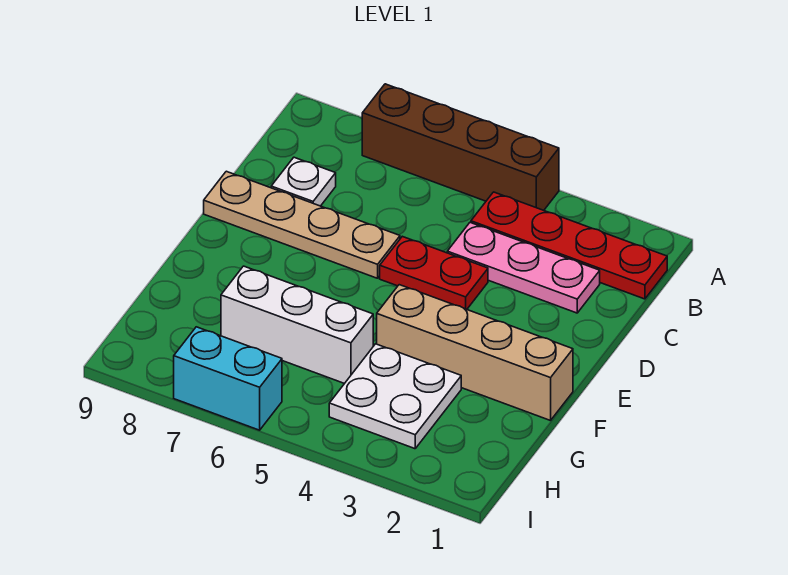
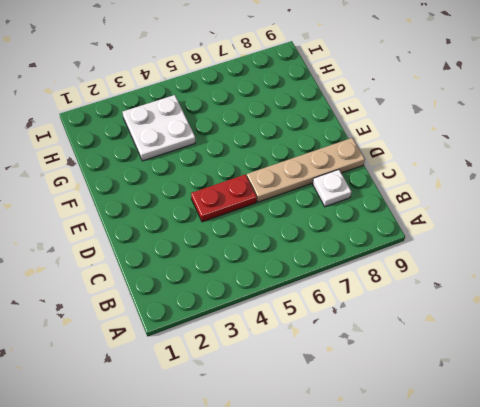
none -> brown 1x4 brick [362,84,559,210]
none -> red 1x4 plate [471,192,667,299]

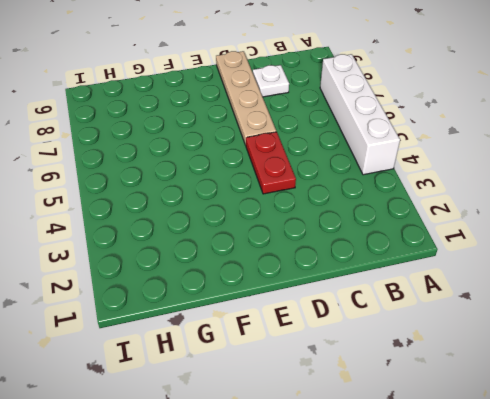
white 1x4 brick [320,54,400,175] -> brown 1x4 brick [362,84,559,210]
none -> red 1x4 plate [471,192,667,299]
none -> pink 1x3 plate [447,223,600,313]

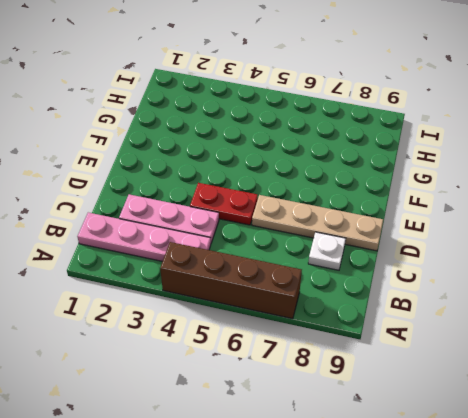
pink 1x4 plate [77,212,211,261] -> red 1x4 plate [471,192,667,299]
none -> tan 1x4 brick [377,285,573,421]
none -> white 2x2 plate [329,344,461,449]

